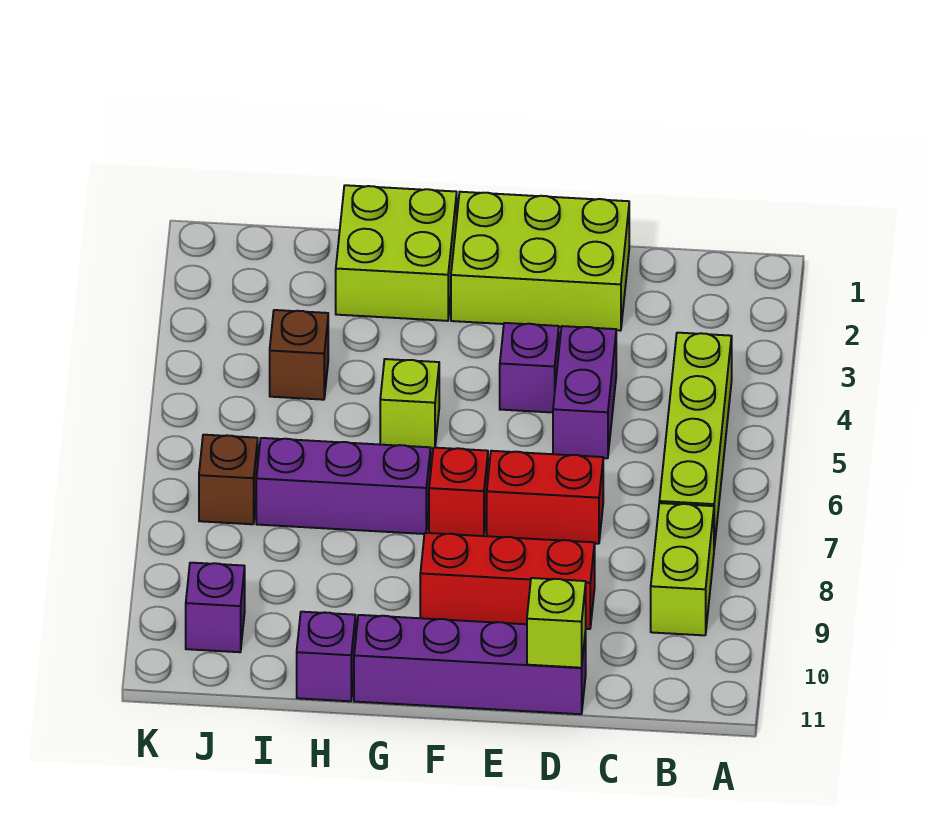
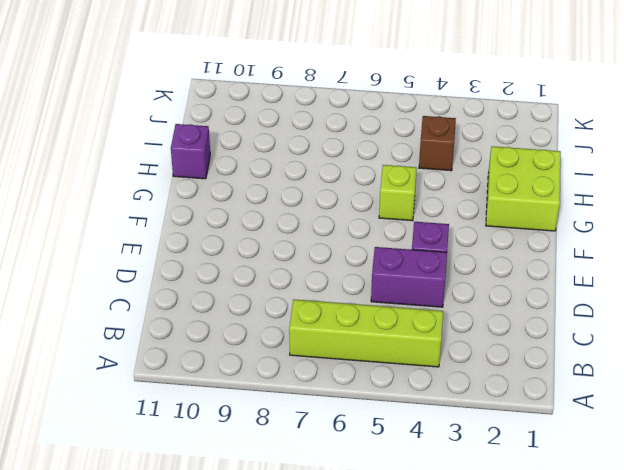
none -> lime 1x2 brick [651,503,714,635]
none -> lime 2x3 brick [451,192,629,331]
none -> red 1x2 brick [487,451,603,544]

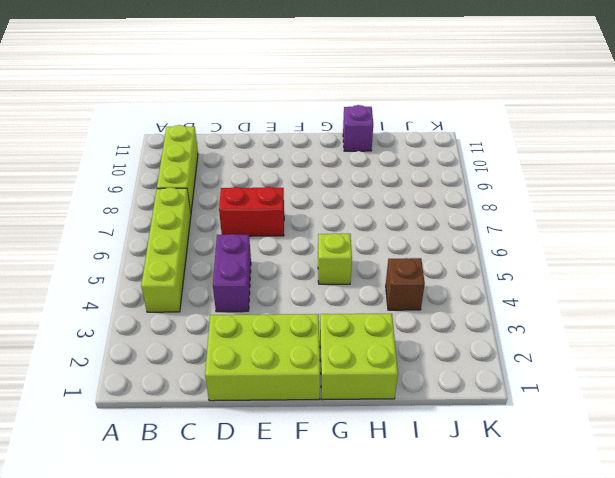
lime 1x3 brick [157,125,198,211] -> lime 1x2 brick [651,503,714,635]
none -> red 1x3 brick [420,533,595,629]
none -> purple 1x4 brick [354,615,586,714]
none -> purple 1x1 brick [500,323,559,412]

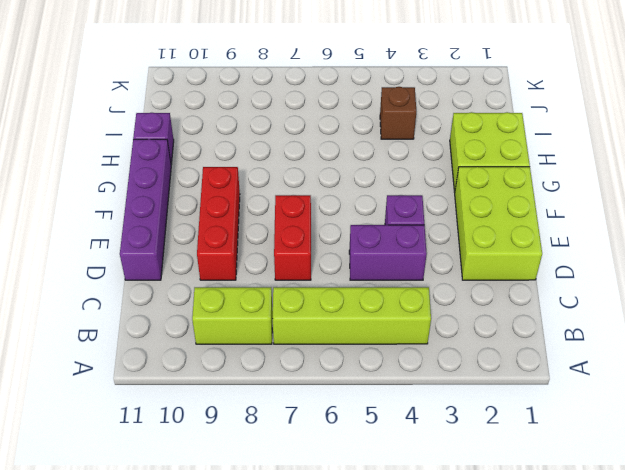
none -> red 1x1 brick [429,448,488,536]
none -> lime 1x1 brick [380,359,439,449]
none -> purple 1x3 brick [256,438,431,534]

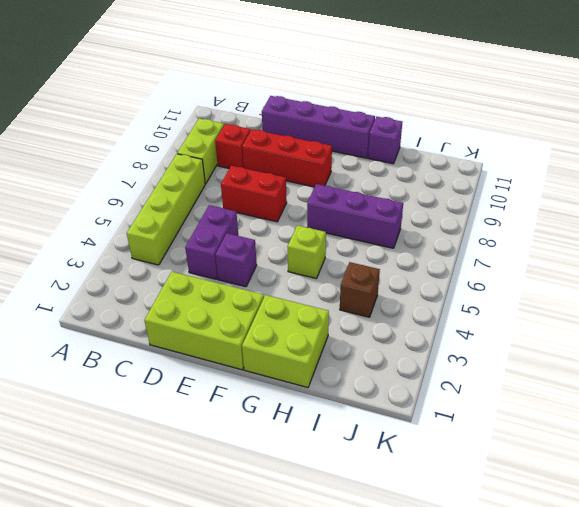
red 1x1 brick [215,124,250,168] -> red 1x1 brick moved to [429,448,488,536]
none -> brown 1x1 brick [199,435,258,524]
none -> purple 1x1 brick [186,563,245,652]
none -> lime 1x1 brick [527,578,586,668]

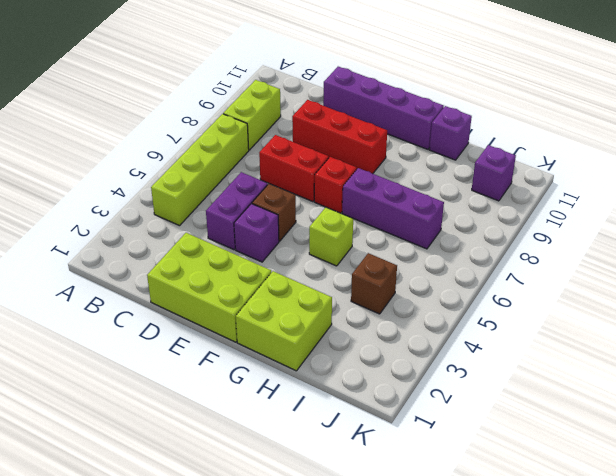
brown 1x1 brick [252,184,296,241] -> brown 1x1 brick moved to [199,435,258,524]
none -> lime 1x1 brick [527,578,586,668]

